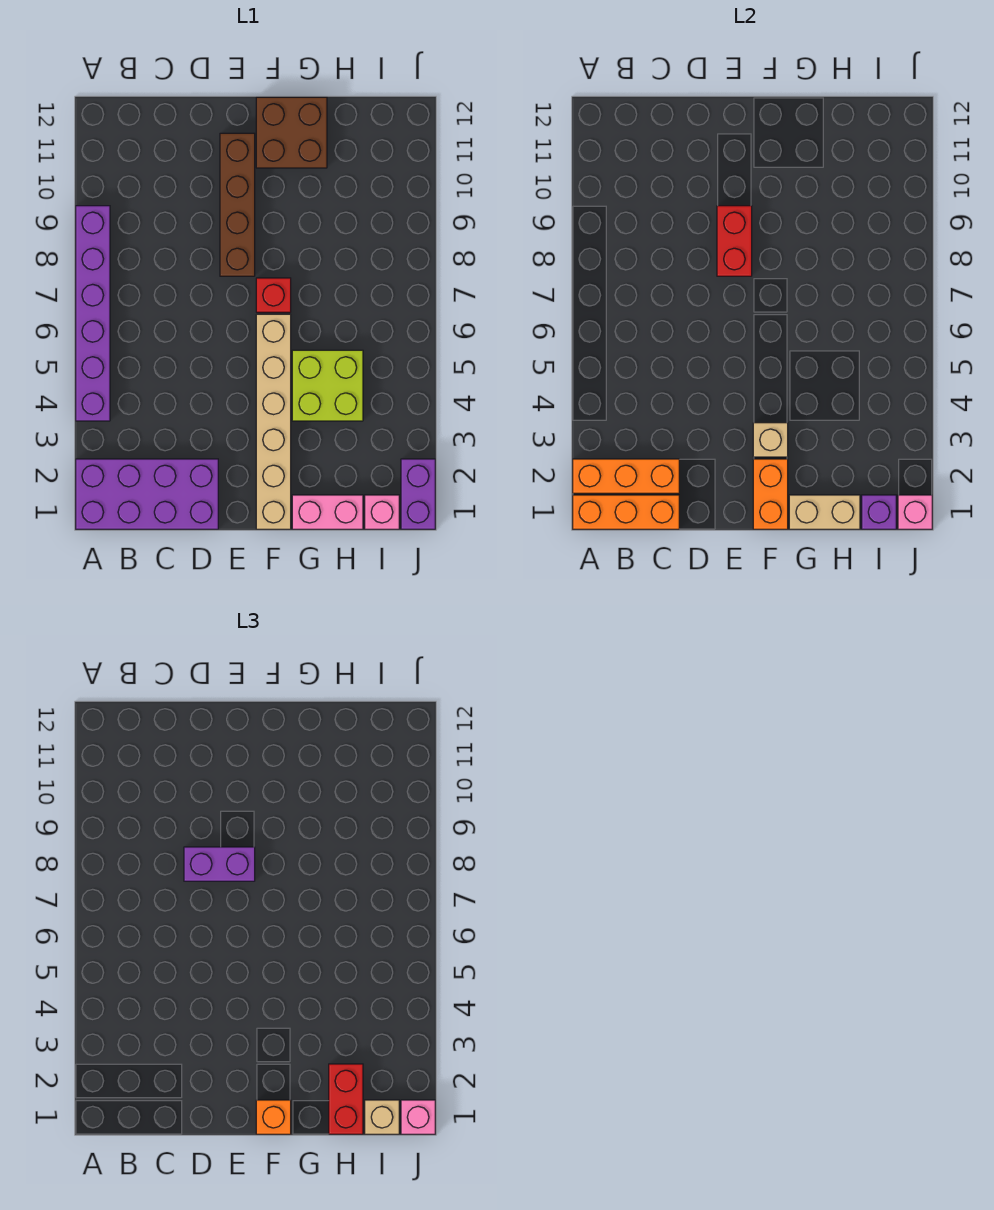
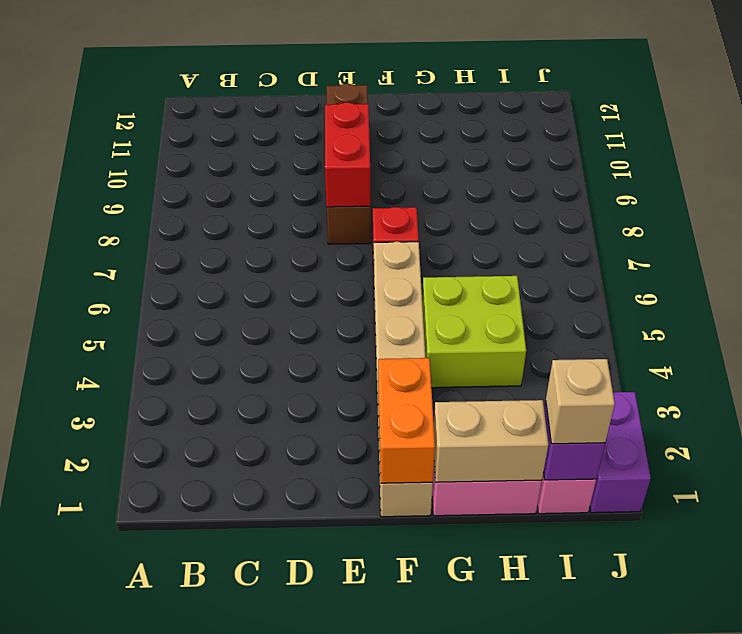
none -> purple 2x4 brick [76,459,218,529]
none -> purple 1x6 brick [76,206,110,421]
none -> brown 2x2 brick [256,97,327,168]

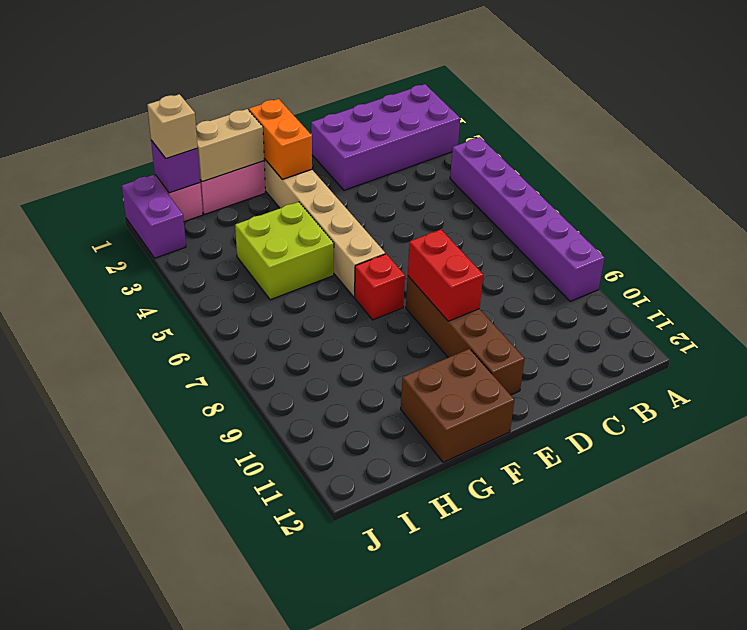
none -> orange 1x3 brick [573,495,679,529]
none -> orange 1x3 brick [573,459,679,493]
none -> tan 1x1 brick [753,423,788,457]

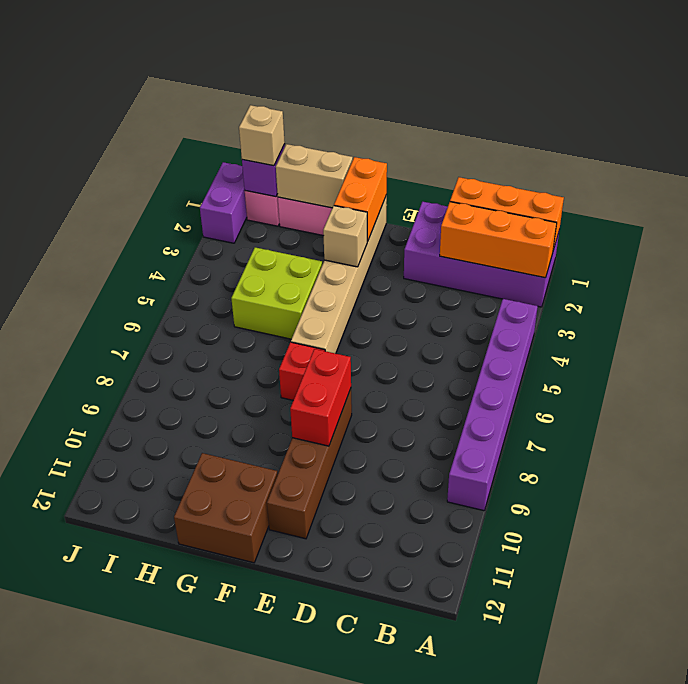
none -> pink 1x1 brick [898,495,932,529]
none -> purple 1x2 brick [184,847,255,881]
none -> orange 1x1 brick [256,1100,291,1134]

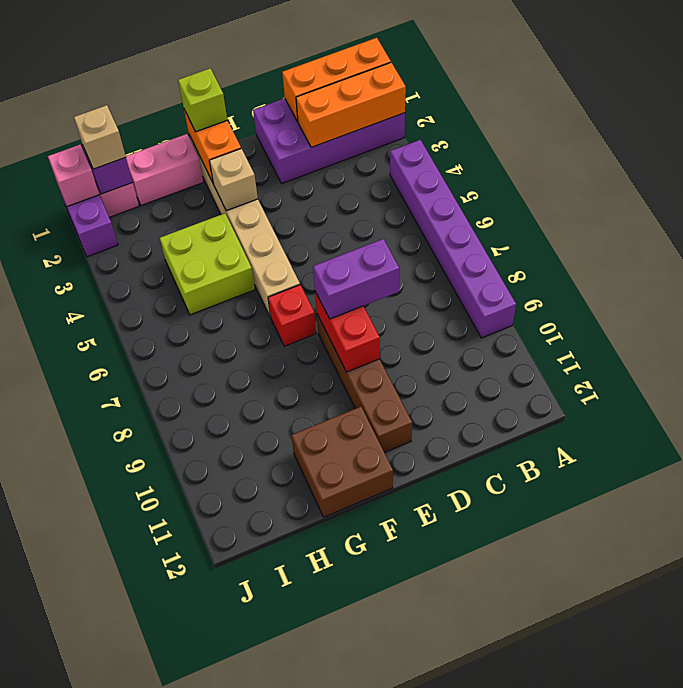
lime 1x1 brick [178,69,227,132] -> orange 1x1 brick [256,1100,291,1134]
none -> tan 1x2 brick [789,495,860,529]
none -> red 1x2 brick [329,1064,363,1134]
none -> pink 1x1 brick [401,1100,435,1134]

